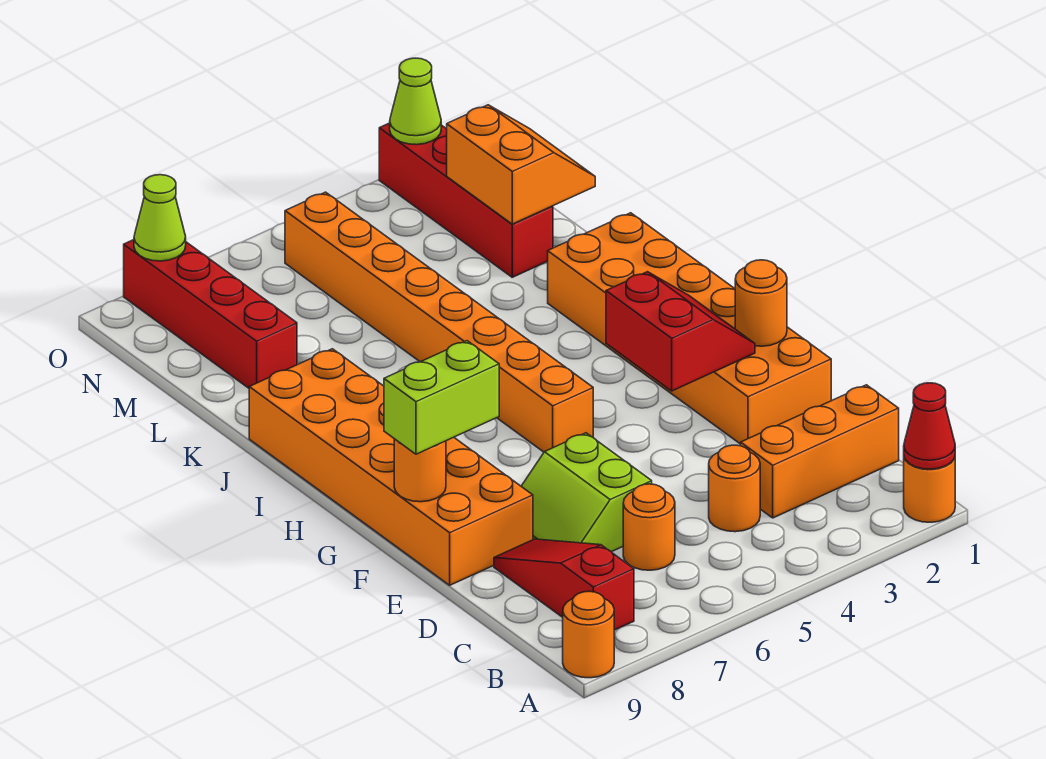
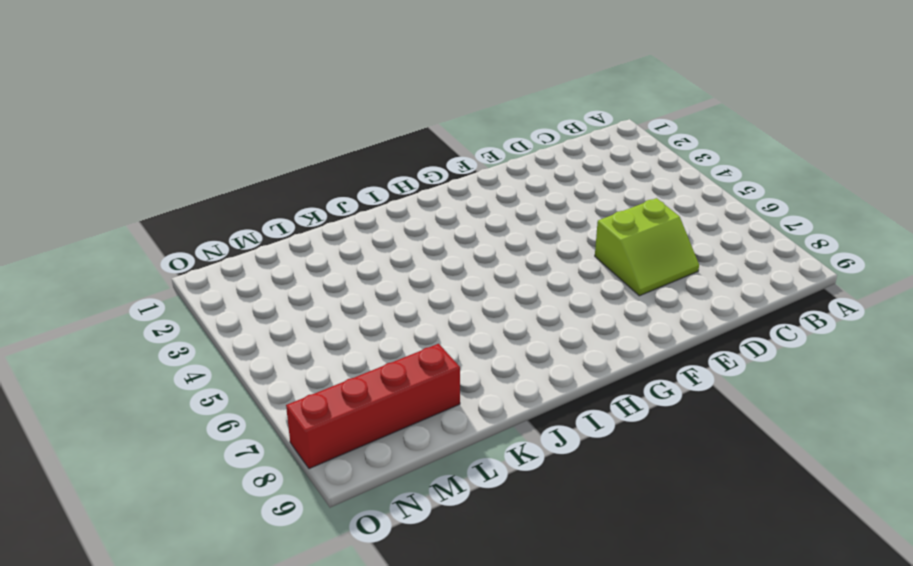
none -> orange 1x1 round brick [904,458,955,522]
none -> orange 1x1 round brick [563,591,614,678]
none -> red 1x3 slope [494,539,634,630]

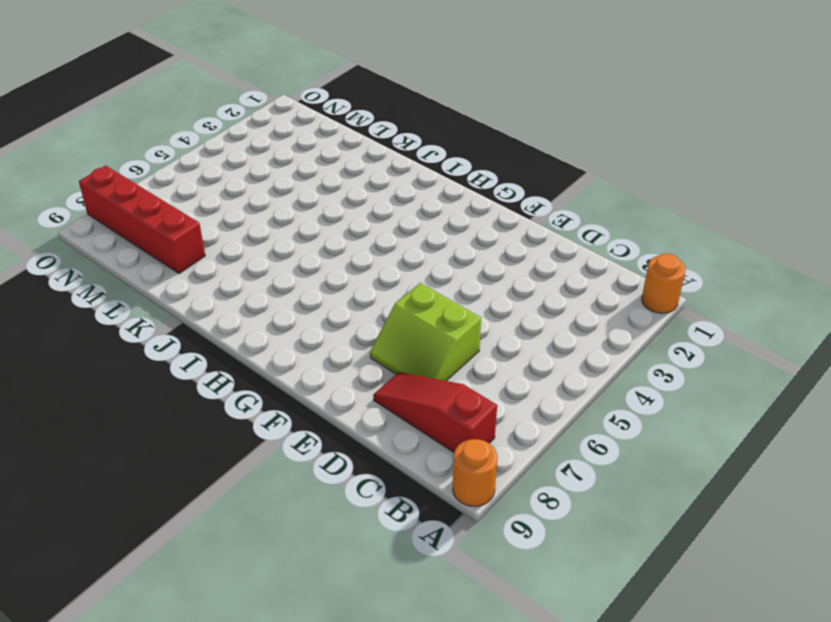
none -> orange 1x3 brick [741,385,899,518]
none -> orange 1x1 round brick [709,445,760,532]
none -> orange 1x1 round brick [623,484,675,570]

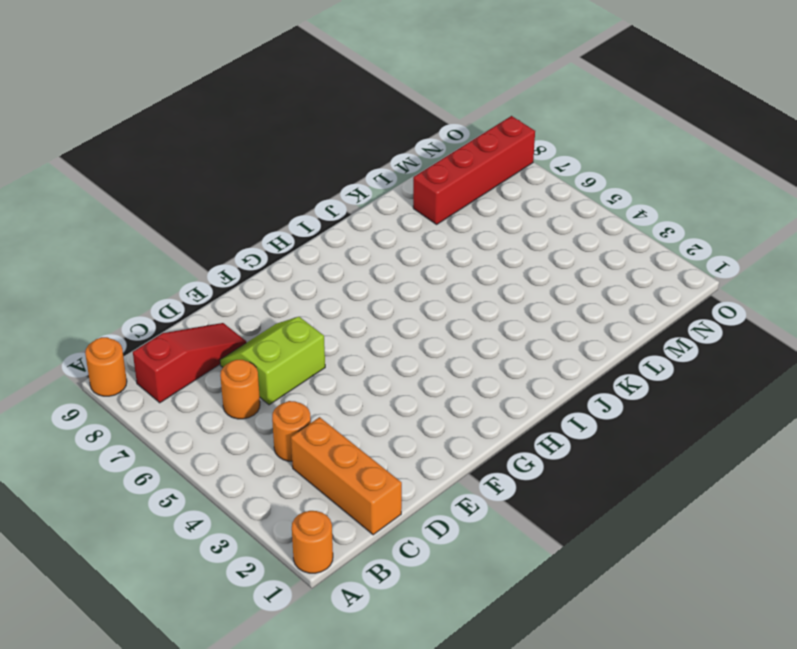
none -> orange 2x6 brick [548,213,831,444]
none -> orange 2x6 brick [249,349,533,585]
none -> orange 1x8 brick [285,192,593,452]

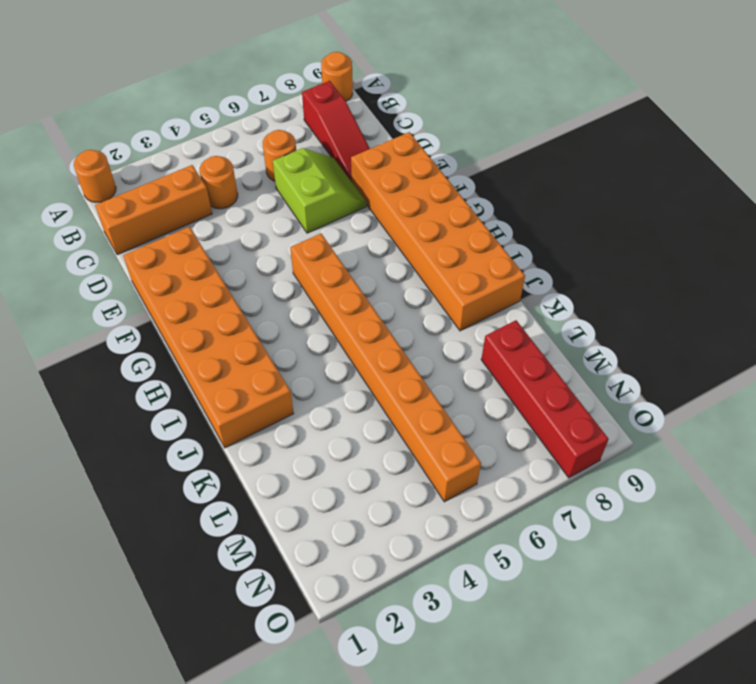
none -> red 1x4 brick [379,123,553,277]
none -> red 1x1 cone [904,383,955,469]
none -> orange 1x1 round brick [735,260,787,346]

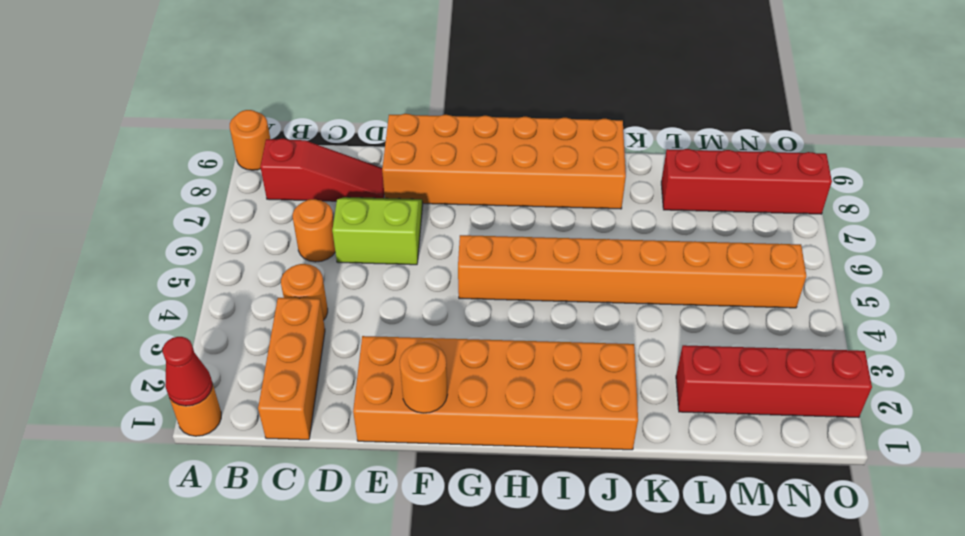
none -> red 2x2 slope [606,272,755,391]
none -> orange 1x1 round brick [394,439,446,502]
none -> orange 2x2 slope [447,105,595,224]

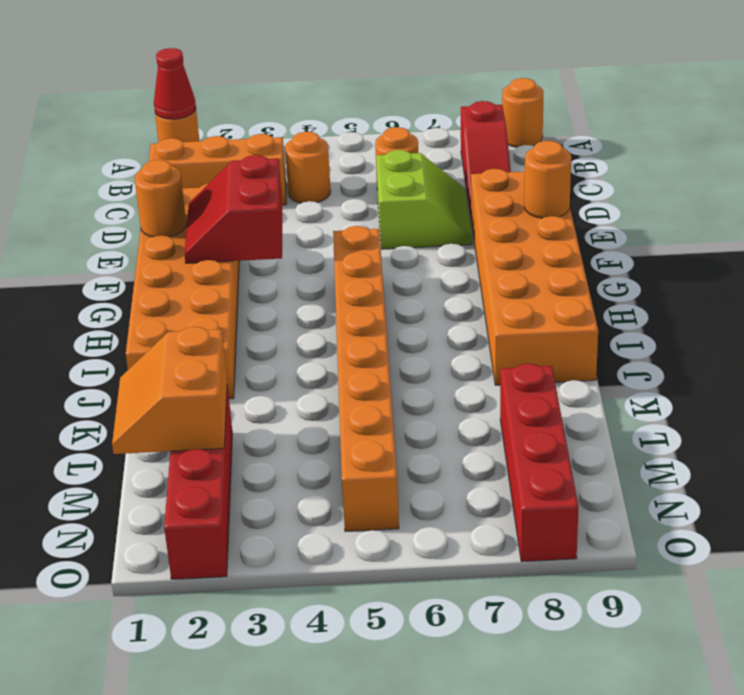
none -> lime 1x1 cone [390,58,441,145]
none -> lime 1x1 cone [134,175,186,261]
none -> lime 1x2 brick [384,341,499,454]

